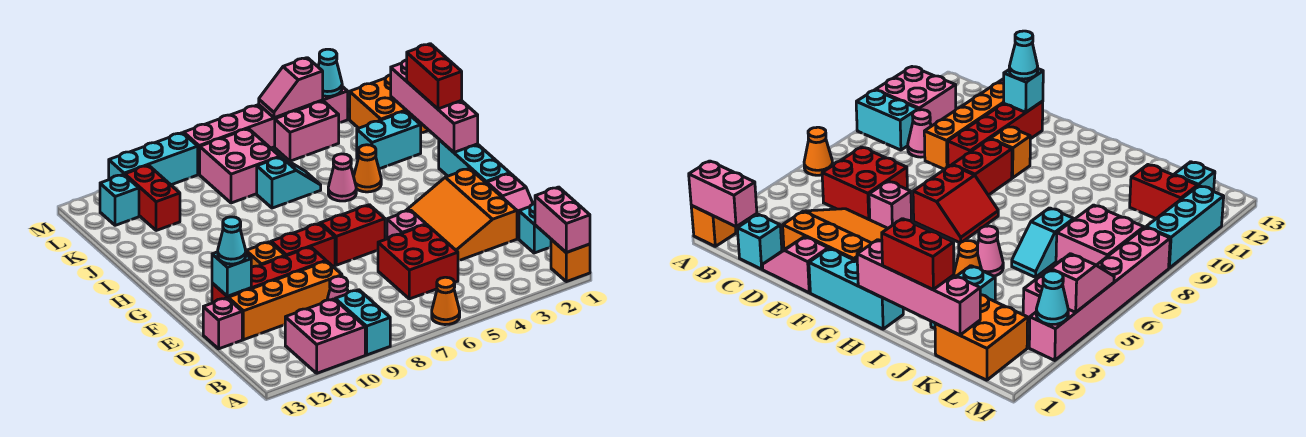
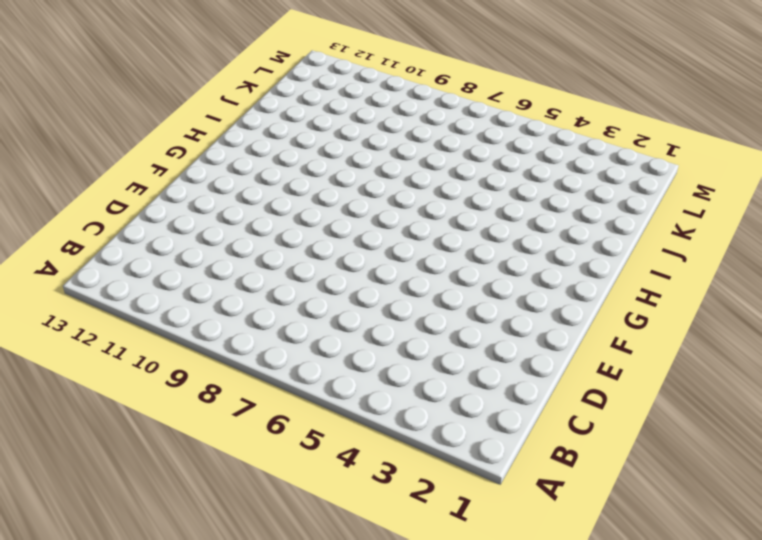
none -> orange 1x1 brick [551,240,590,282]
none -> orange 1x1 cone [432,277,460,325]
none -> cyan 1x2 brick [335,290,390,355]
none -> pink 2x2 brick [285,299,365,373]

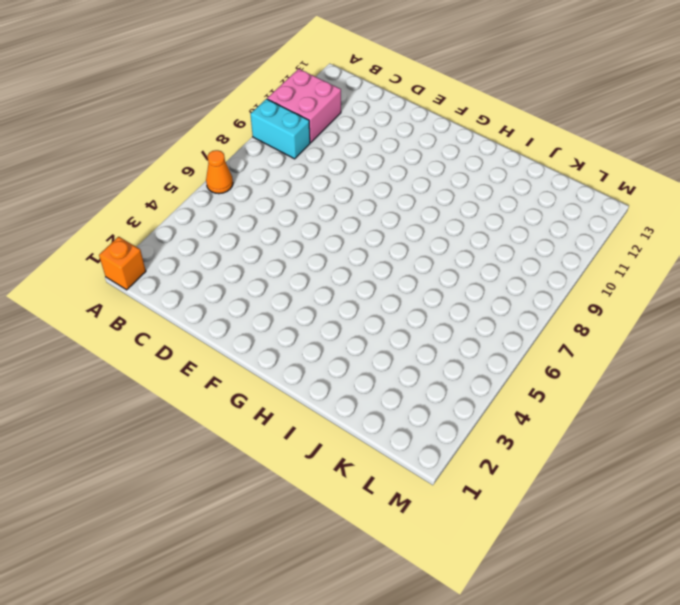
none -> cyan 1x1 brick [519,204,551,253]
none -> red 2x2 brick [378,224,458,299]
none -> pink 1x1 cone [327,276,348,300]
none -> pink 1x2 slope [487,174,533,239]

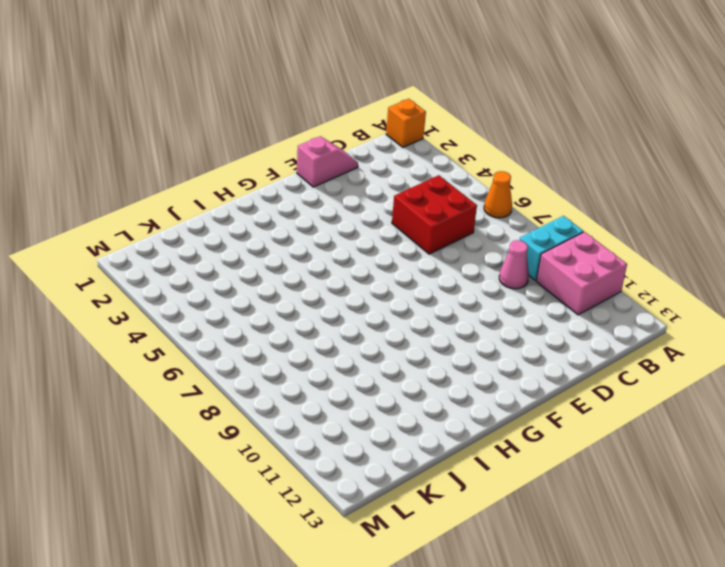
none -> cyan 1x1 brick [519,204,551,253]
none -> orange 3x3 slope [406,168,517,261]
none -> orange 1x4 brick [228,261,342,340]
none -> pink 1x1 brick [203,298,242,349]

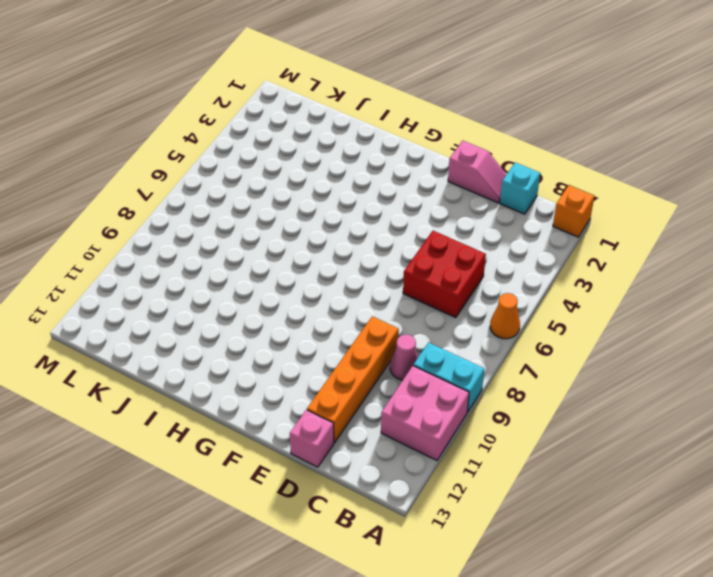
none -> orange 3x3 slope [406,168,517,261]
none -> pink 1x1 brick [387,210,426,239]
none -> red 1x4 brick [212,247,326,303]
none -> cyan 1x3 brick [439,140,510,183]

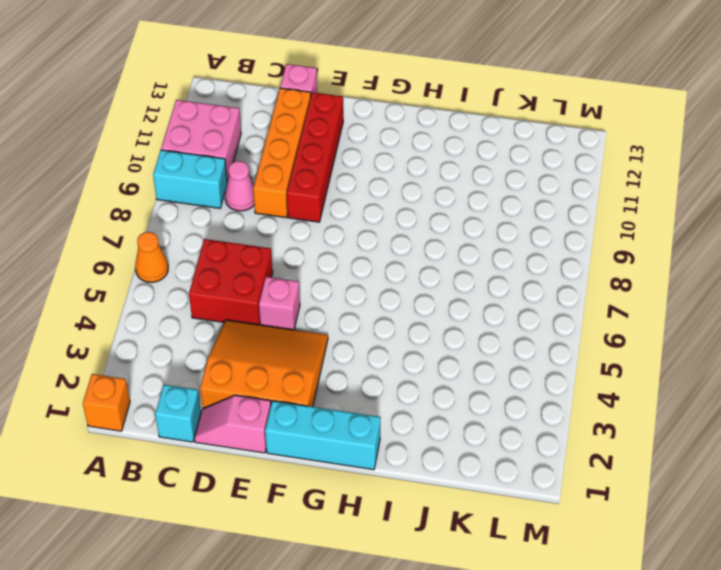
none -> red 2x2 slope [320,205,385,265]
none -> red 1x2 brick [271,223,335,266]
none -> orange 1x1 brick [246,242,285,267]
none -> orange 1x1 cone [354,145,381,192]

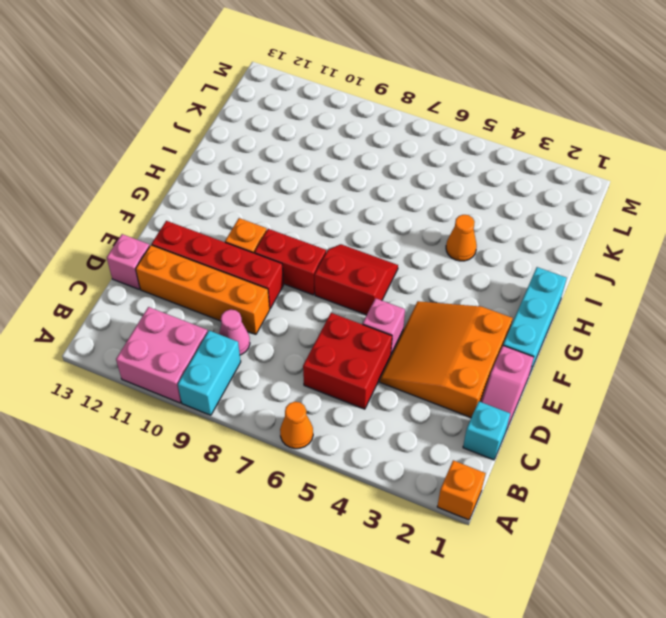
none -> pink 1x1 cone [328,154,356,201]
none -> cyan 1x2 brick [357,111,421,169]
none -> cyan 1x2 slope [257,157,321,208]
none -> orange 2x2 brick [350,75,429,133]

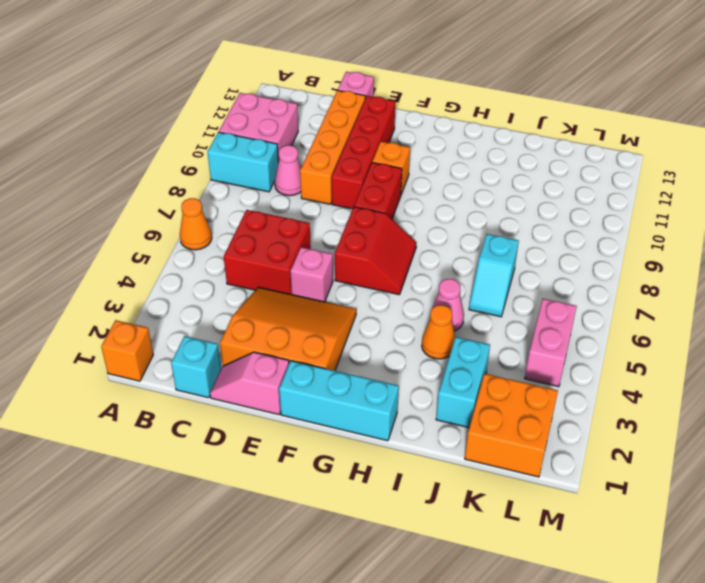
none -> pink 2x2 brick [200,129,280,203]
none -> red 1x2 brick [125,165,180,231]
none -> cyan 1x1 brick [100,175,139,225]
none -> pink 1x6 brick [184,87,348,174]

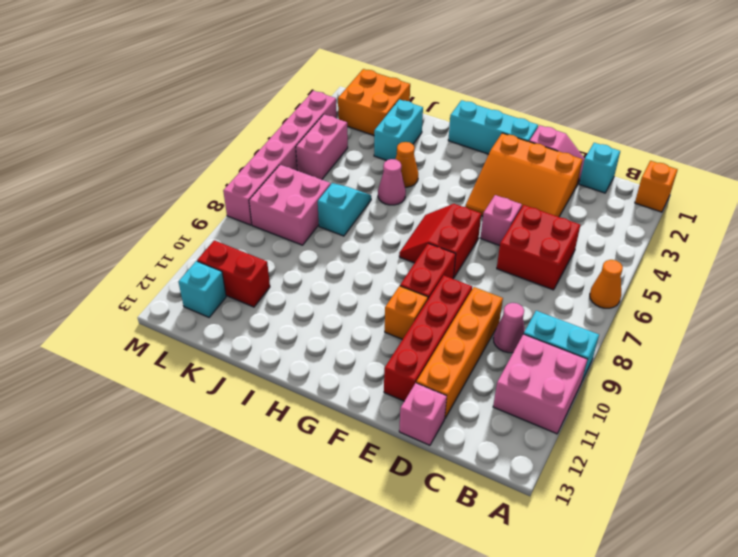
none -> cyan 1x3 brick [109,133,198,185]
none -> pink 1x2 brick [535,187,590,252]
none -> cyan 1x1 brick [212,252,251,296]
none -> pink 1x4 brick [391,60,478,152]

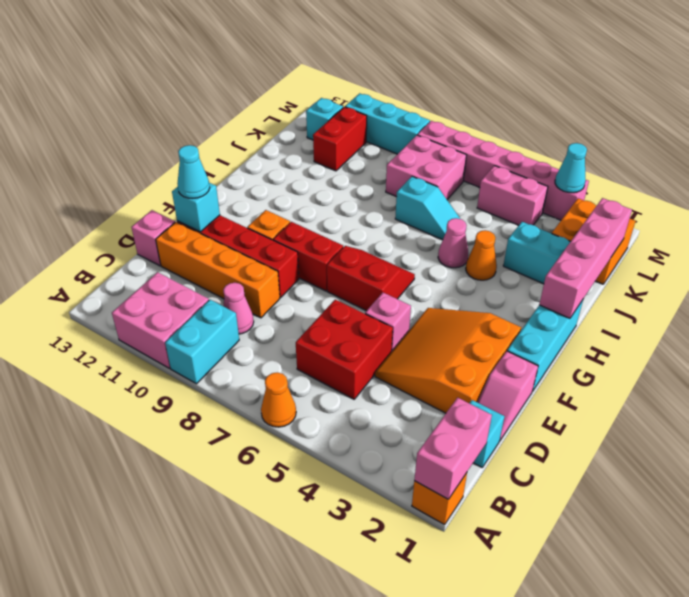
none -> pink 1x2 slope [259,58,323,118]
none -> red 1x2 brick [407,44,462,109]

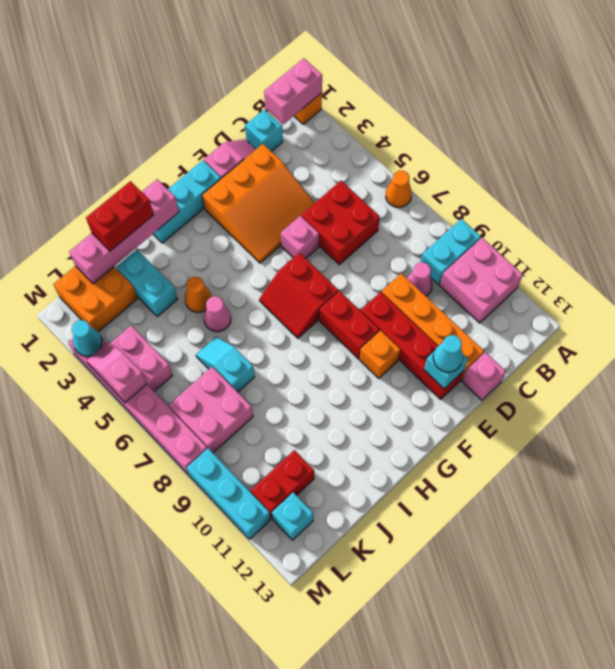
pink 1x2 slope [86,342,147,403] -> pink 1x2 slope turned to [259,58,323,118]

